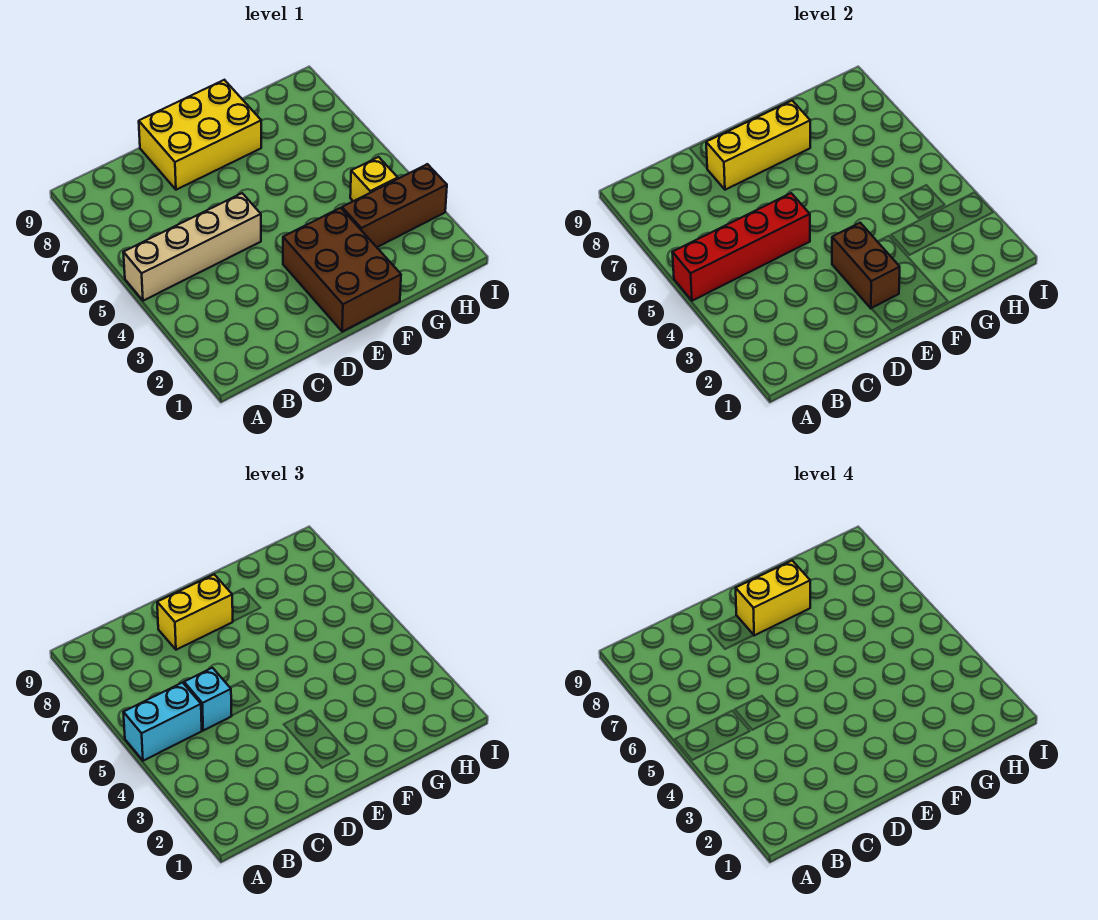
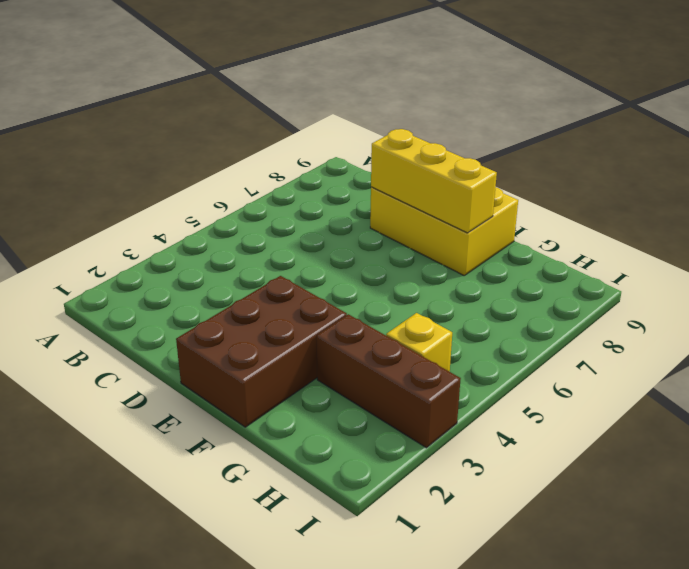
none -> tan 1x4 brick [123,193,261,301]
none -> red 1x4 brick [672,193,810,301]
none -> brown 1x2 brick [832,223,900,308]

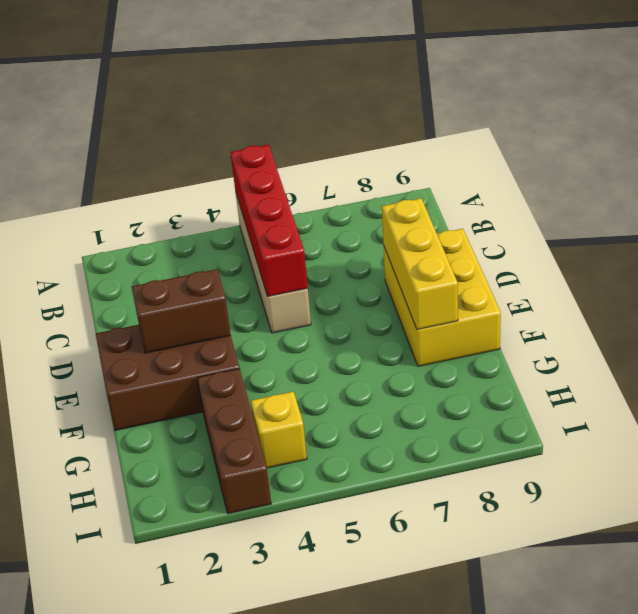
none -> cyan 1x2 brick [123,683,202,761]
none -> cyan 1x1 brick [184,668,232,730]
none -> yellow 1x2 brick [157,575,233,650]

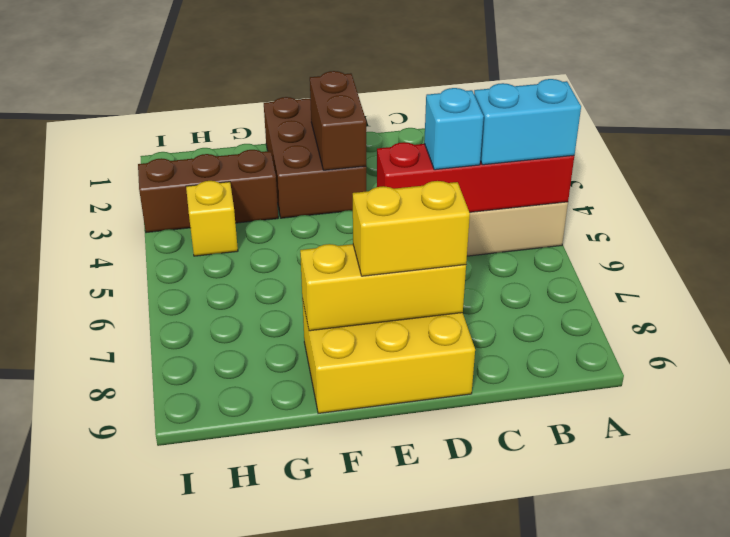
none -> yellow 1x2 brick [736,561,810,636]

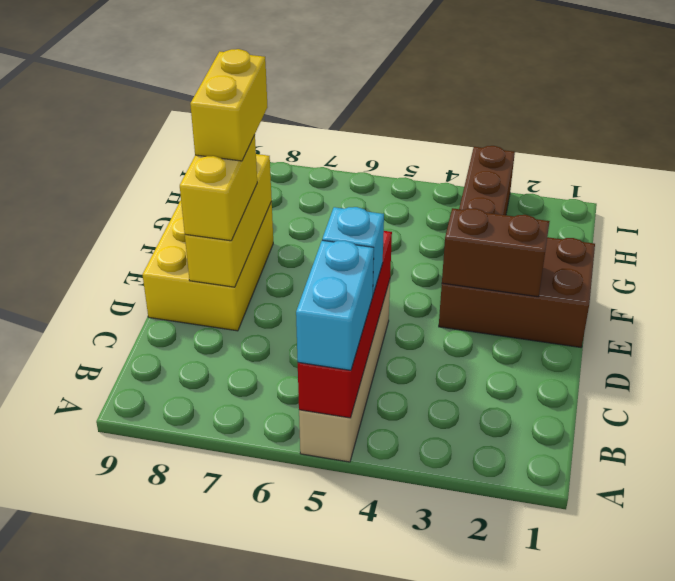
none -> yellow 1x1 brick [350,157,398,201]

